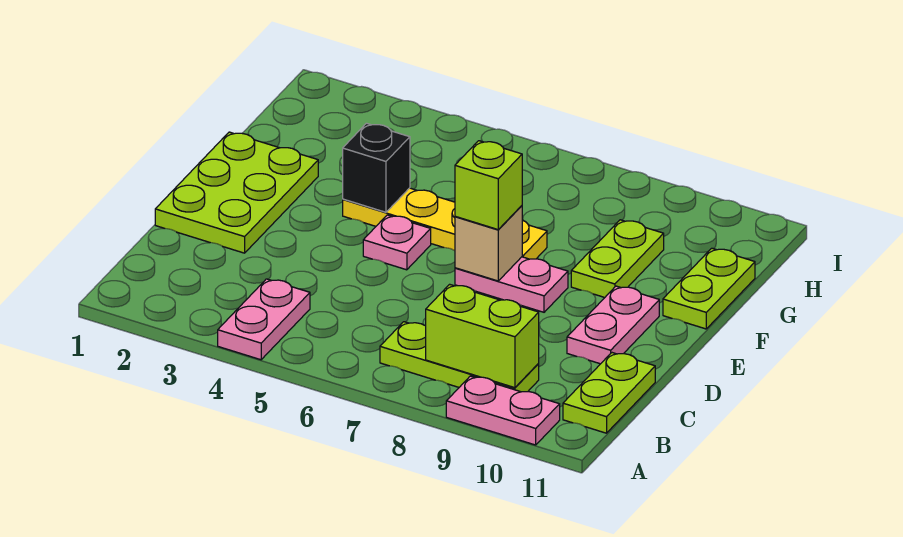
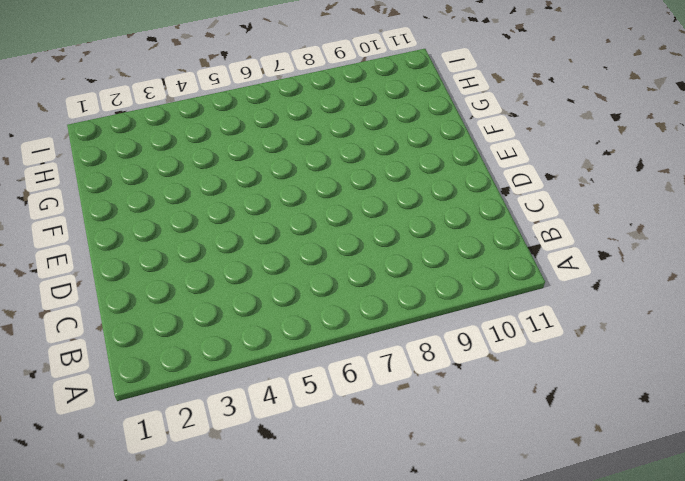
none -> pink 1x2 plate [218,279,310,360]
none -> pink 1x2 plate [446,376,560,445]
none -> lime 1x3 plate [380,322,539,392]

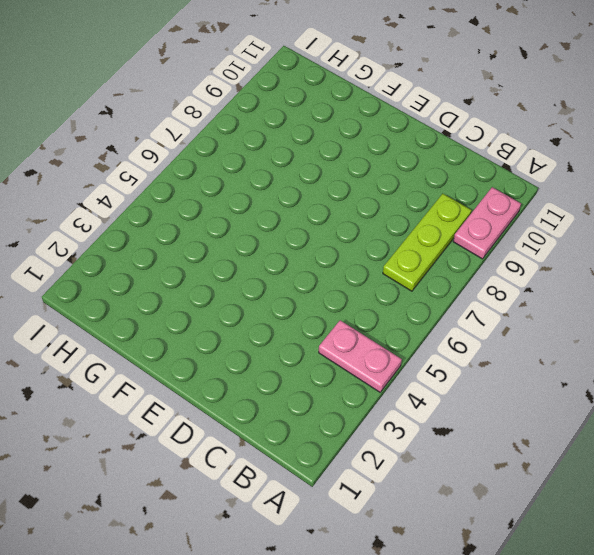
none -> lime 1x2 plate [563,353,655,433]
none -> lime 2x3 plate [155,132,318,253]
none -> pink 1x2 plate [567,286,659,364]

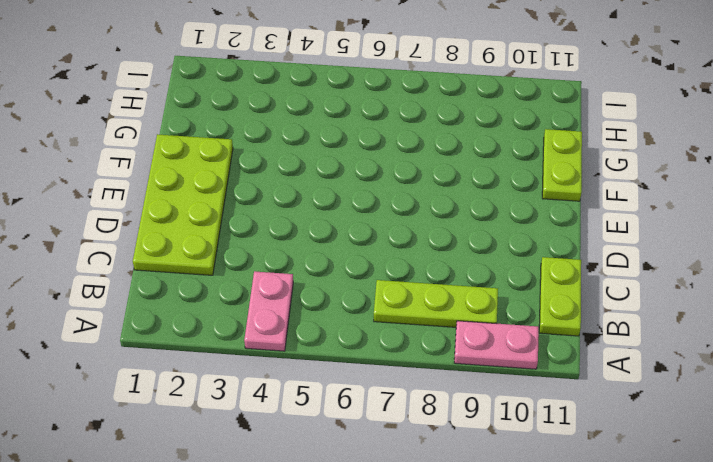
lime 2x4 plate [133,134,233,275] -> lime 2x3 plate [155,132,318,253]
none -> pink 1x2 plate [567,286,659,364]
none -> pink 1x1 plate [363,215,431,270]
none -> pink 1x2 plate [455,257,568,312]

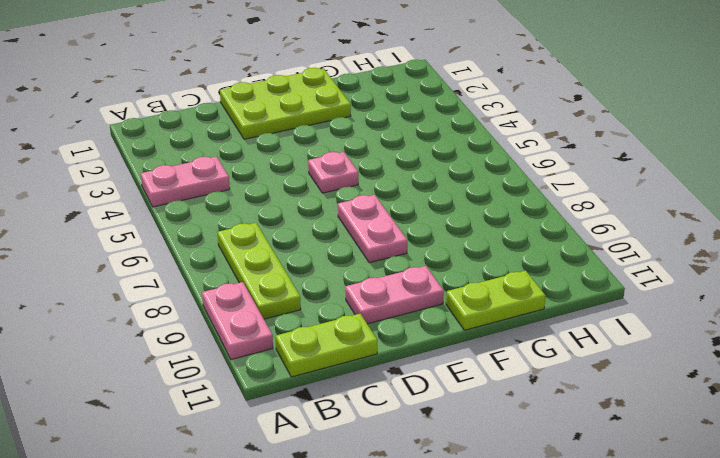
none -> yellow 1x4 plate [343,188,547,259]
none -> lime 1x2 plate [571,220,664,297]
none -> lime 1x2 brick [426,284,539,388]

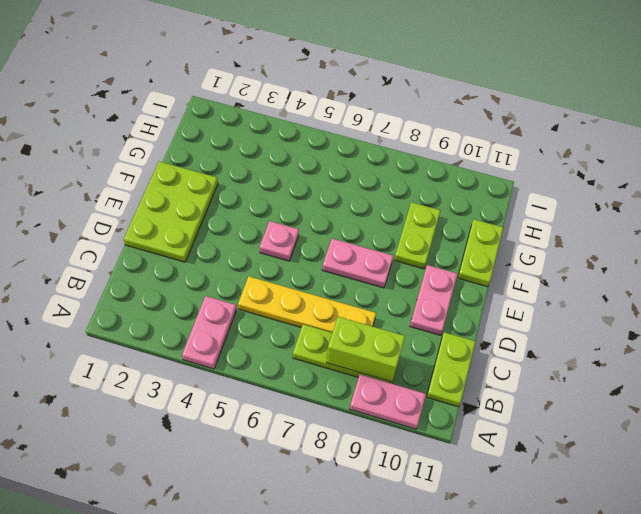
yellow 1x4 plate [238,277,376,333] -> yellow 1x4 plate moved to [343,188,547,259]
none -> tan 1x1 brick [455,206,522,281]
none -> black 1x1 brick [343,123,410,212]
none -> lime 1x1 brick [455,141,522,230]

